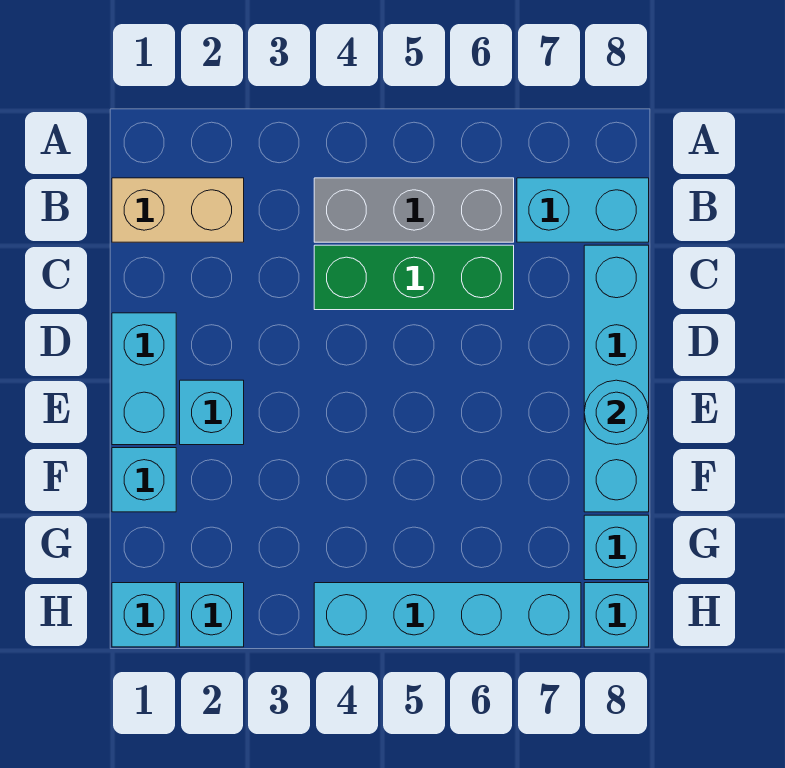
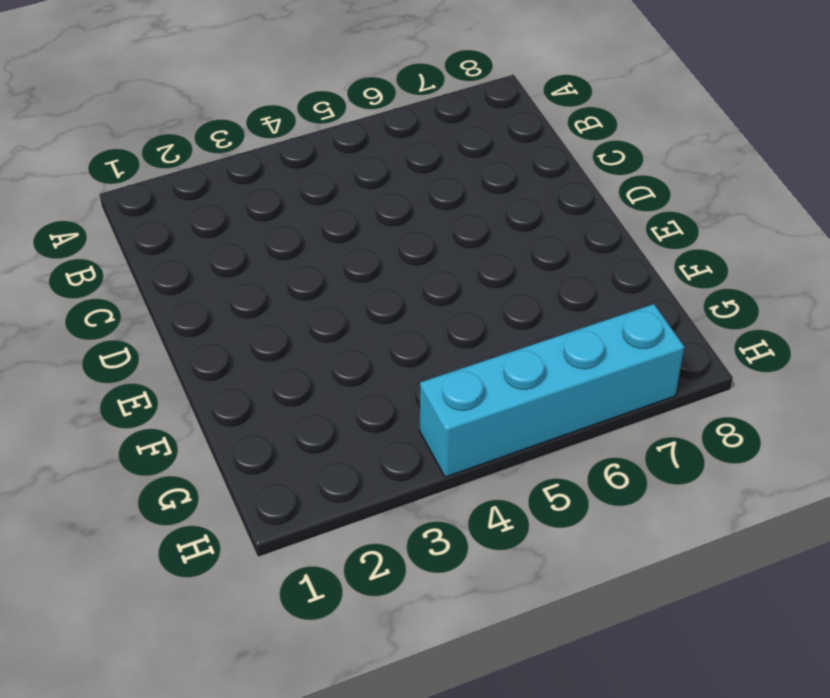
none -> tan 1x2 brick [112,178,244,242]
none -> grey 1x3 brick [314,178,514,242]
none -> cyan 1x2 brick [517,178,649,242]

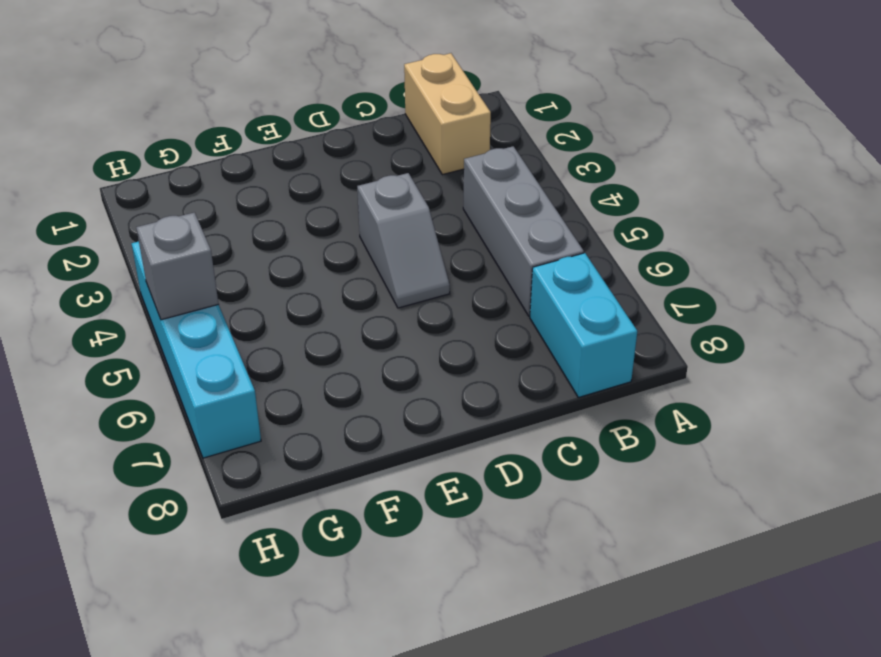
grey 1x2 slope [357,173,450,308] -> none
grey 1x1 brick [136,212,218,320] -> none
none -> green 1x3 brick [314,245,514,310]
none -> cyan 1x4 brick [584,245,649,512]
none -> cyan 1x2 brick [112,313,176,445]

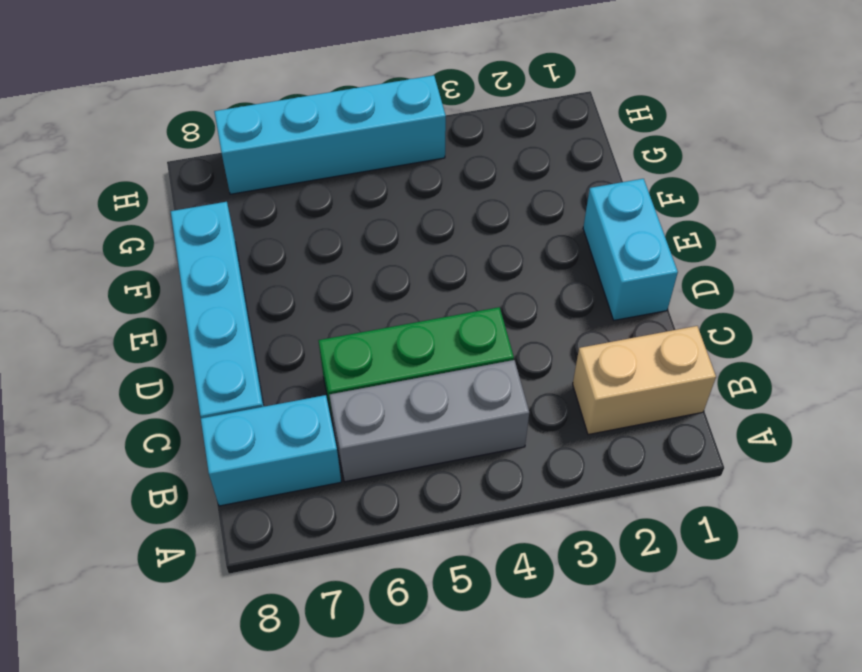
none -> cyan 1x1 brick [180,380,244,445]
none -> cyan 1x1 brick [112,448,176,512]
none -> cyan 1x1 brick [584,515,649,580]

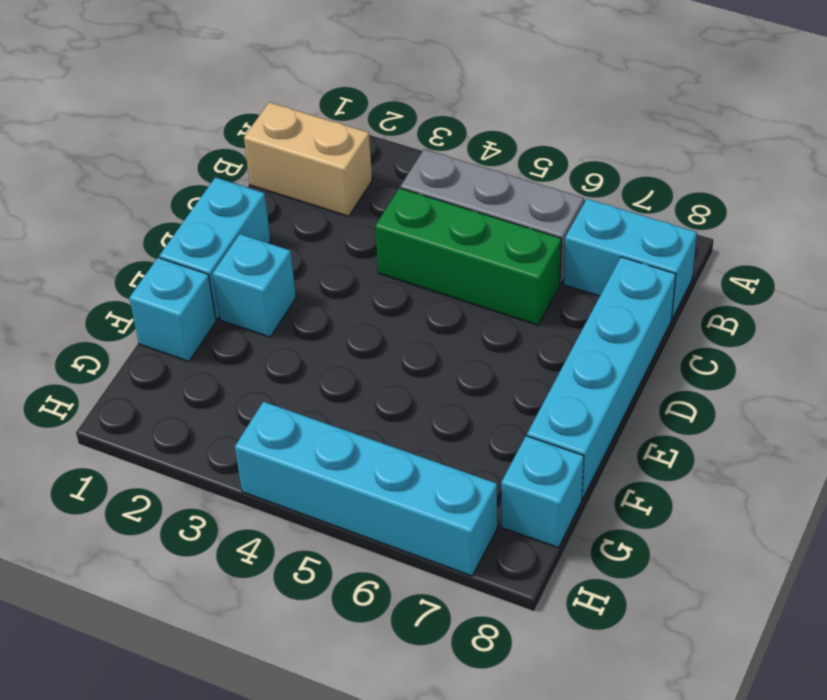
none -> cyan 1x1 brick [112,583,176,647]
none -> cyan 1x1 brick [180,583,244,647]
none -> cyan 1x1 brick [584,583,649,647]

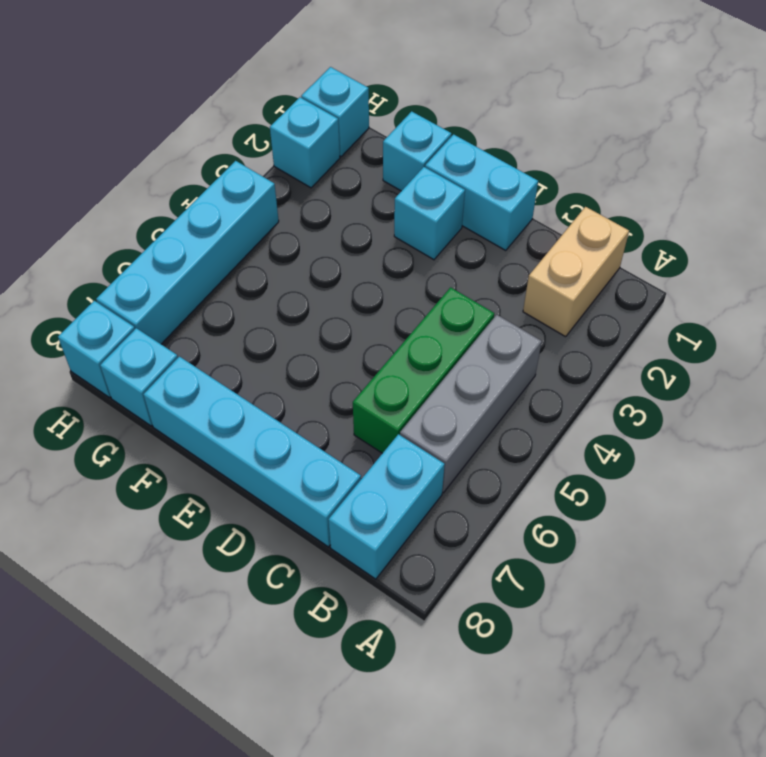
none -> cyan 1x1 round brick [584,380,649,445]

